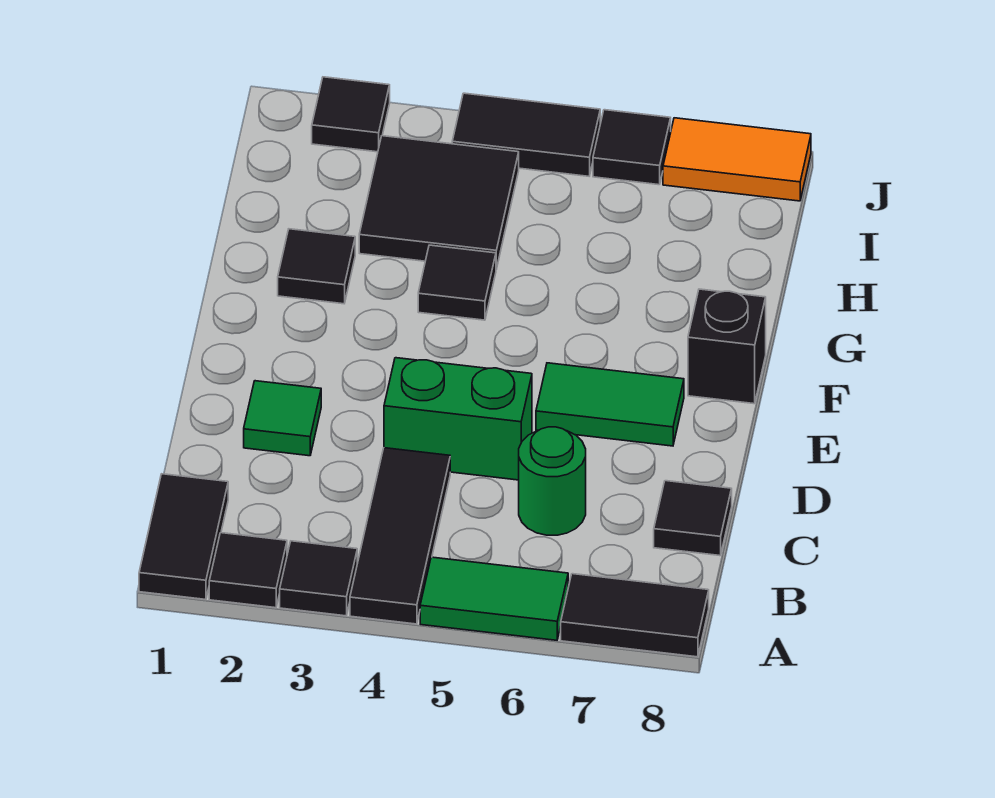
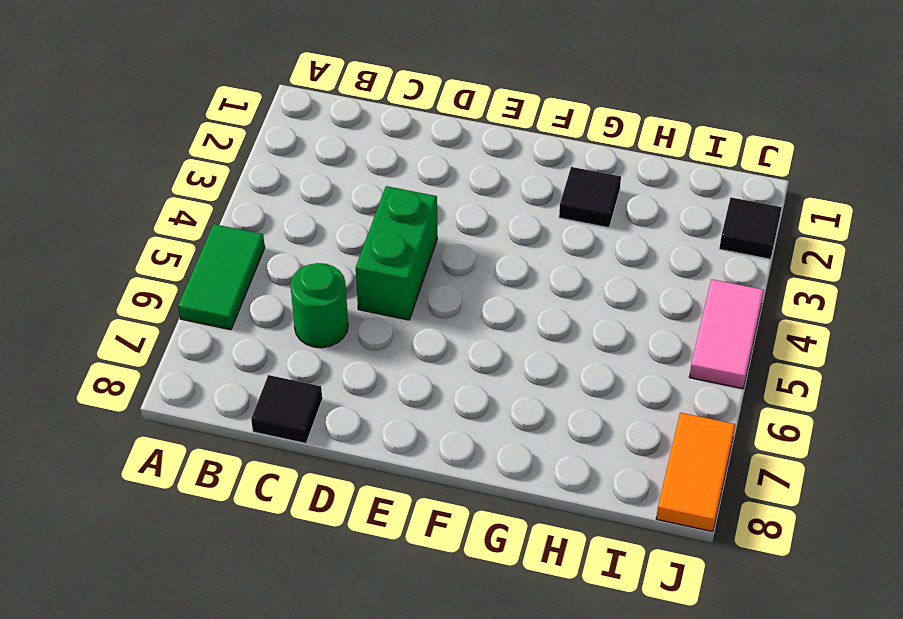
pink 1x2 tile [689,279,764,389] -> black 1x2 tile [452,93,600,176]
none -> black 1x2 tile [139,474,228,599]
none -> black 1x1 tile [209,533,287,608]
none -> black 1x1 tile [280,541,357,616]

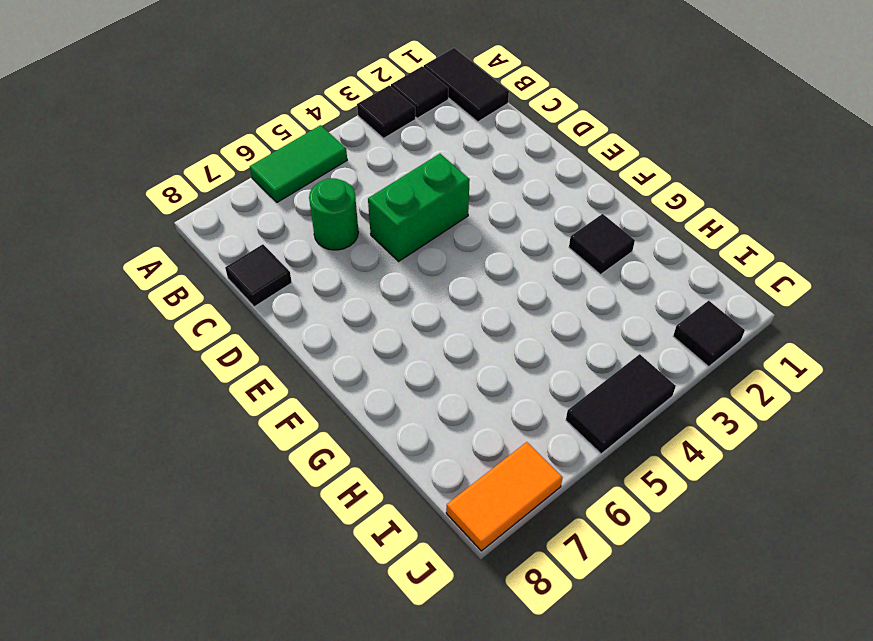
none -> black 1x3 tile [350,448,450,624]
none -> black 1x2 tile [561,574,709,657]
none -> green 1x1 tile [244,381,321,456]

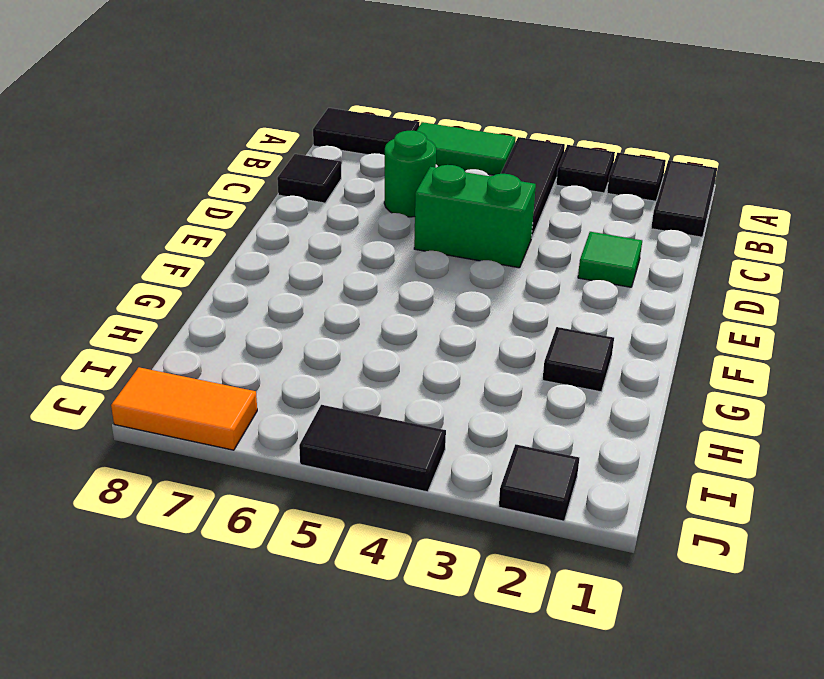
none -> green 1x2 tile [536,363,684,446]
none -> black 1x1 brick [688,289,766,404]
none -> black 1x1 tile [418,245,496,320]

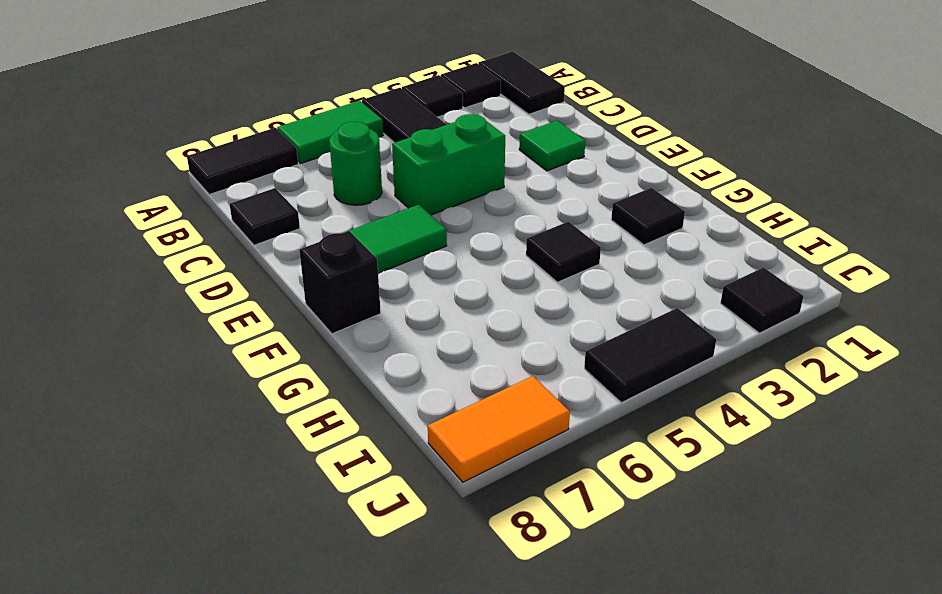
none -> black 2x2 tile [359,136,519,269]
none -> black 1x1 tile [593,110,671,185]

